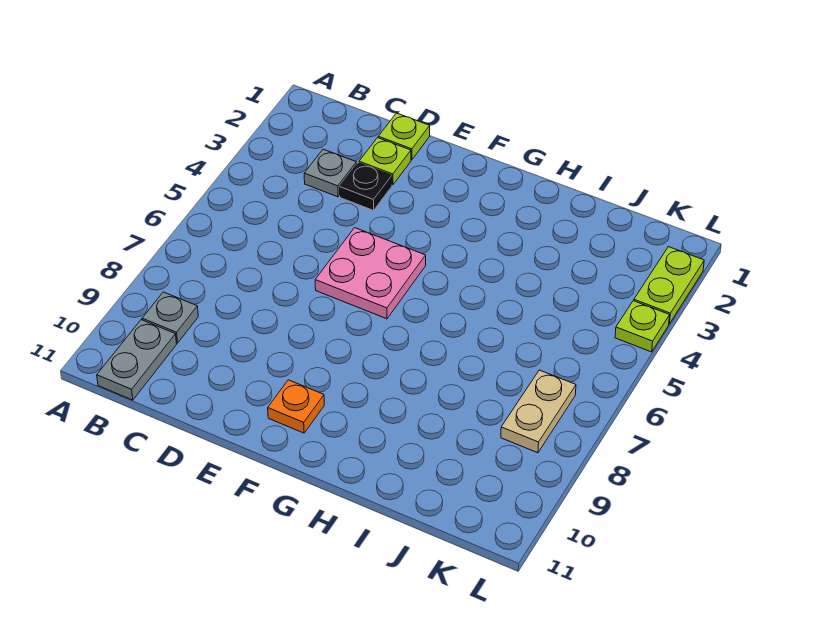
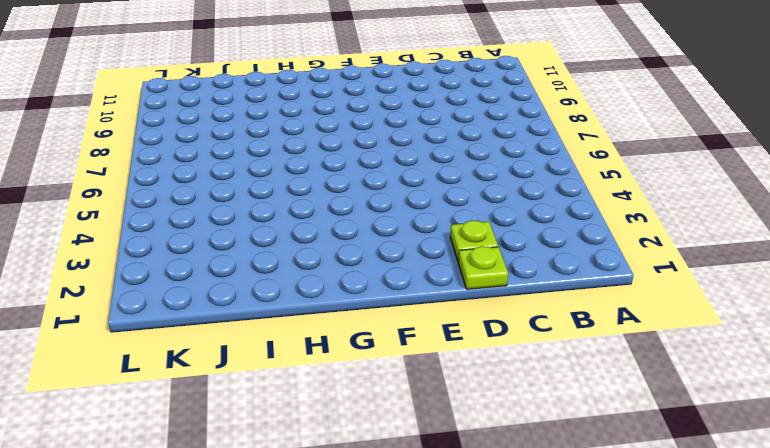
none -> grey 1x1 plate [142,292,198,343]
none -> grey 1x2 plate [97,320,177,400]

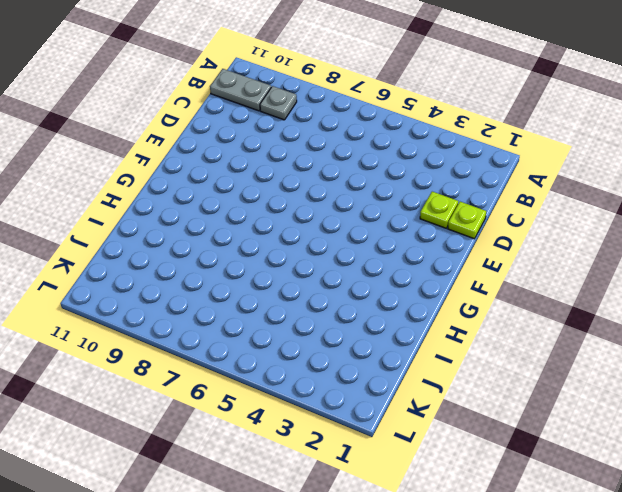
none -> grey 1x1 plate [304,149,357,197]
none -> black 1x1 plate [340,163,392,210]

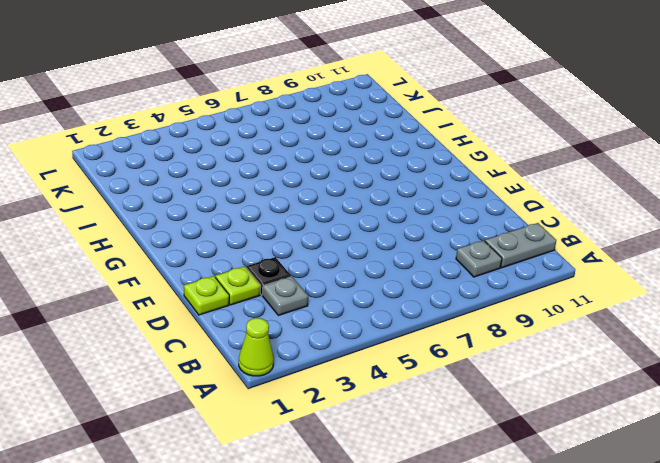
lime 1x1 cone [239,318,274,376] -> none
none -> pink 2x2 plate [315,228,426,319]
none -> orange 1x1 plate [268,380,324,433]

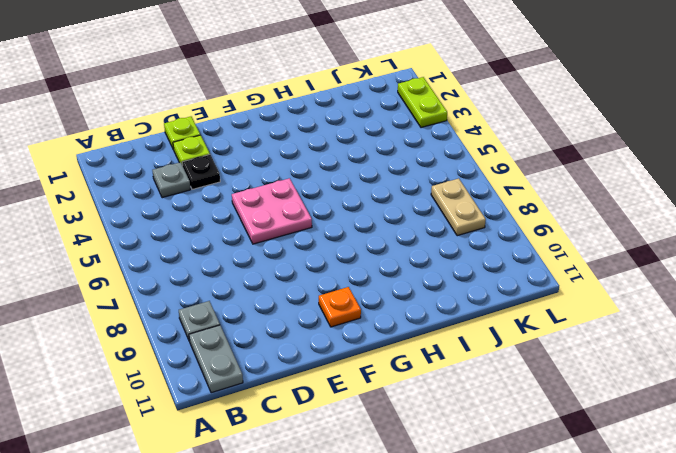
none -> lime 1x1 plate [615,301,670,352]

